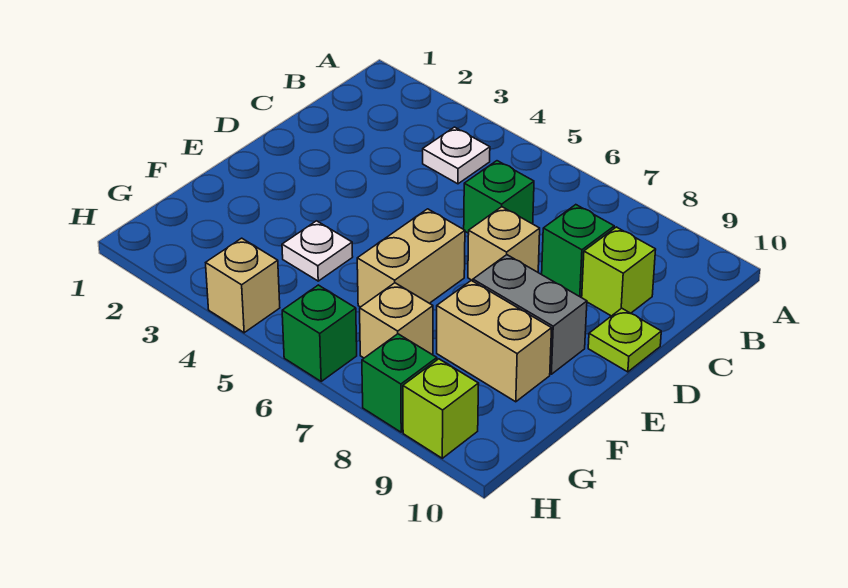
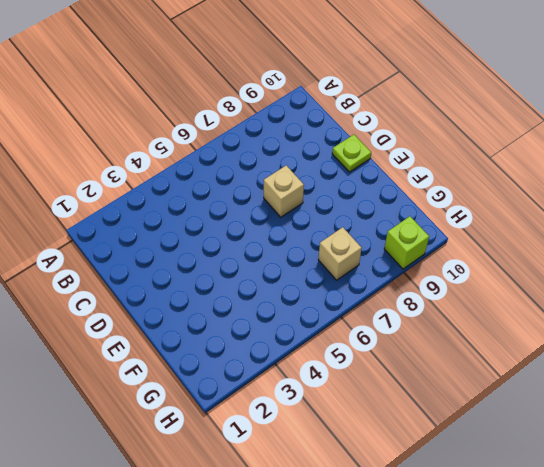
none -> white 1x1 plate [423,127,490,184]
none -> green 1x1 brick [464,161,534,233]
none -> green 1x1 brick [542,205,614,297]

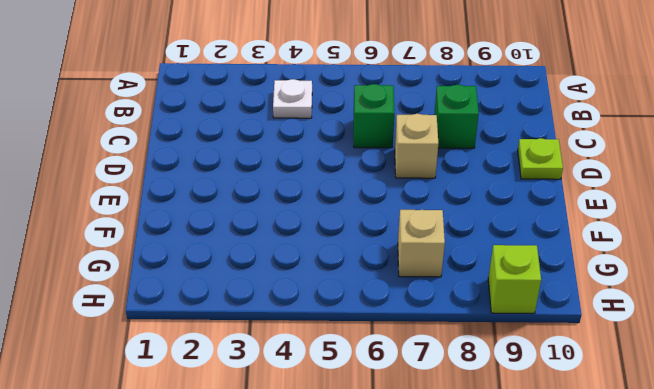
none -> lime 1x1 brick [582,227,656,316]
none -> tan 1x2 brick [357,209,465,307]
none -> grey 1x2 brick [473,255,587,374]

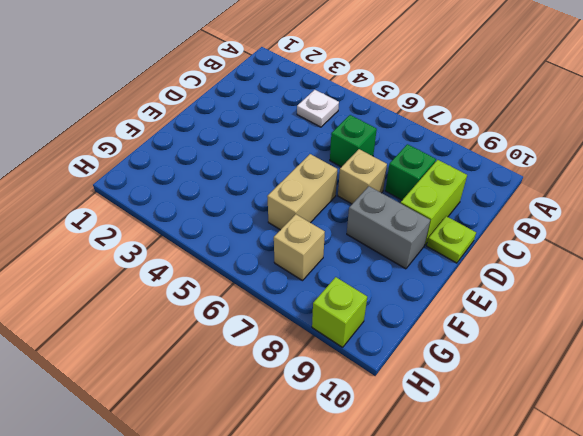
lime 1x2 brick [401,160,467,245] -> lime 1x1 brick [582,227,656,316]
none -> white 1x1 plate [282,221,353,281]
none -> tan 1x2 brick [437,281,552,402]
none -> tan 1x1 brick [206,238,280,333]

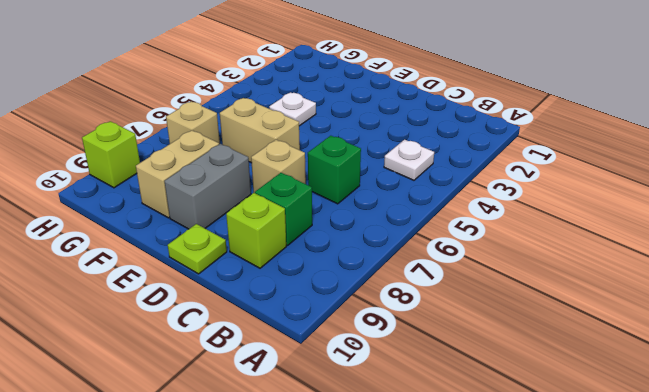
none -> tan 1x1 brick [206,238,280,333]
none -> green 1x1 brick [282,285,357,381]
none -> green 1x1 brick [362,334,437,432]

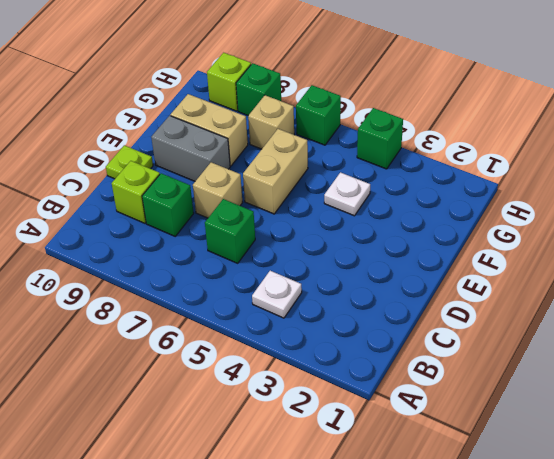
green 1x1 brick [357,108,403,169] -> tan 1x1 brick [206,238,280,333]

